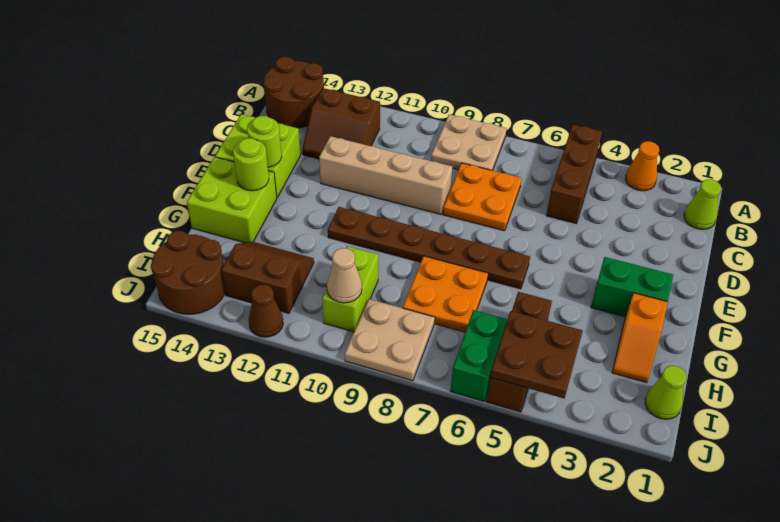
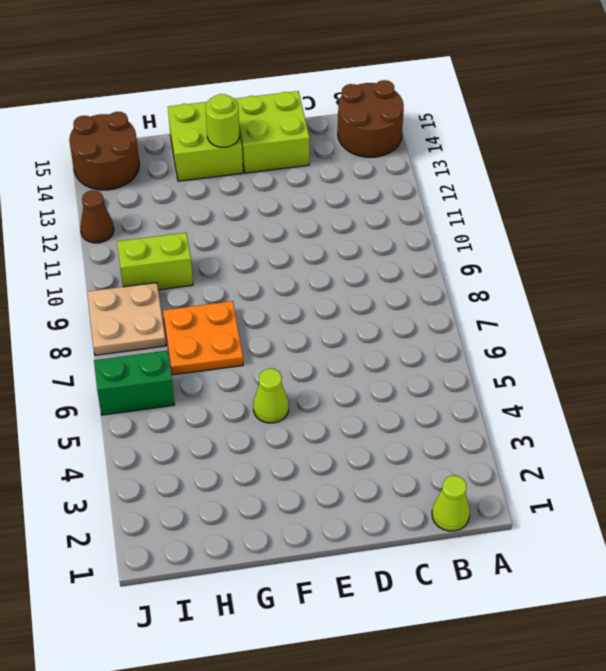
lime 1x1 cone [253,369,289,423] -> lime 1x1 cone moved to [645,366,686,419]
none -> orange 1x1 cone [625,141,659,191]
none -> brown 1x3 brick [546,125,602,224]
none -> tan 2x2 plate [431,114,507,171]

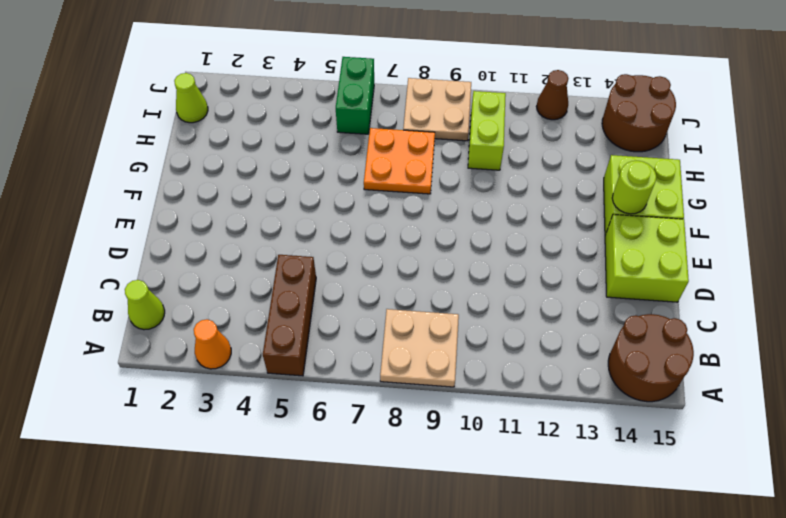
none -> brown 2x2 slope [302,88,380,159]
none -> orange 2x2 plate [443,163,522,231]
none -> tan 1x4 brick [319,136,452,214]

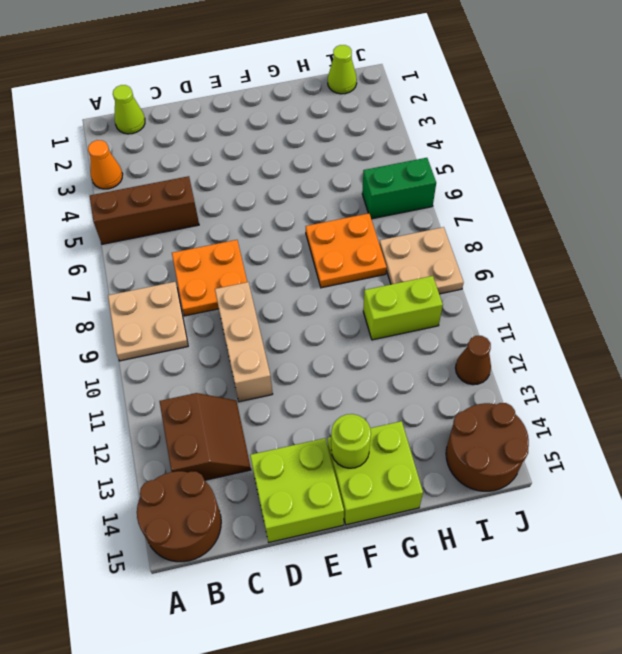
tan 1x3 brick [215,282,273,402] -> tan 1x4 brick [319,136,452,214]
none -> green 1x2 brick [591,257,673,317]
none -> brown 1x6 plate [328,207,530,289]
none -> orange 1x2 slope [612,293,668,383]

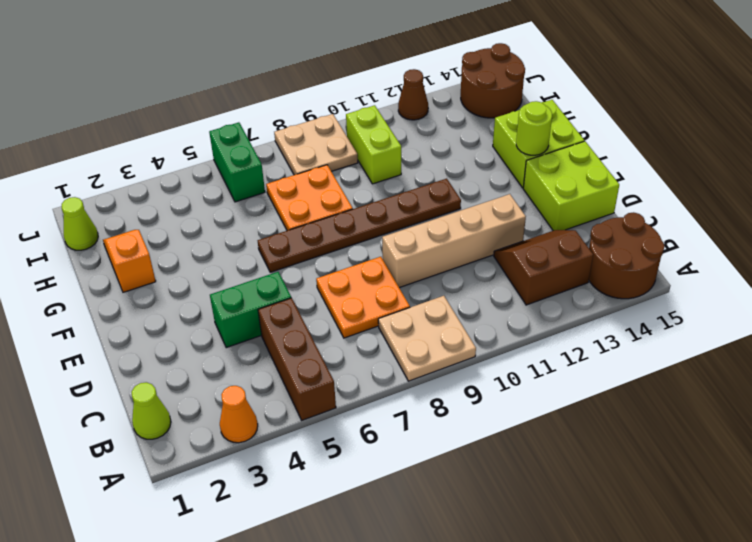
green 1x2 brick [210,272,291,348] -> green 1x2 brick moved to [591,257,673,317]
none -> brown 1x3 brick [486,292,552,412]
none -> brown 2x2 slope [221,241,314,313]
none -> lime 1x1 round brick [247,116,282,167]

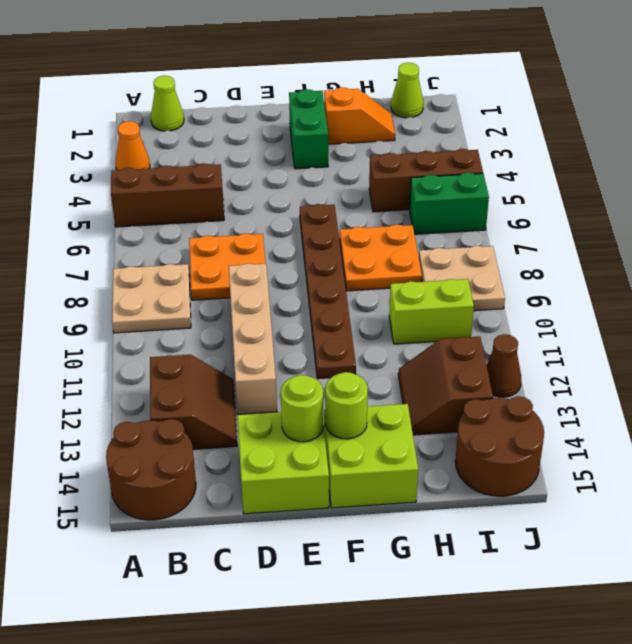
none -> brown 2x2 plate [490,311,583,398]
none -> tan 1x1 cone [327,248,362,303]

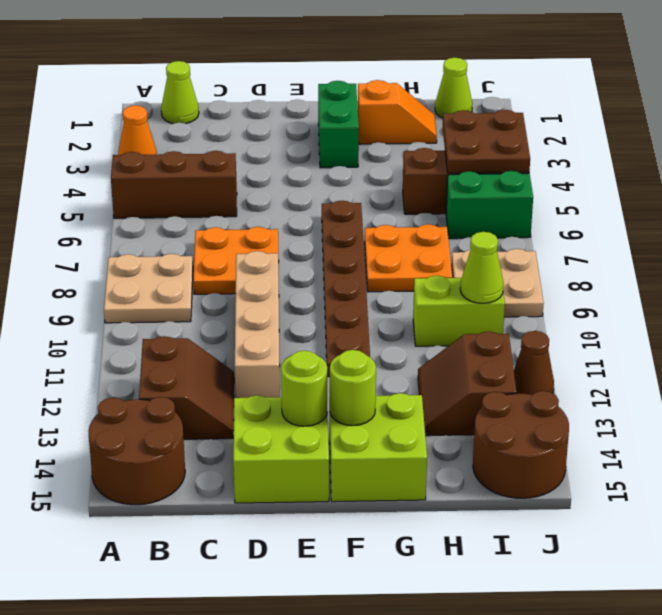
lime 1x1 cone [460,232,503,303] -> tan 1x1 cone [327,248,362,303]

